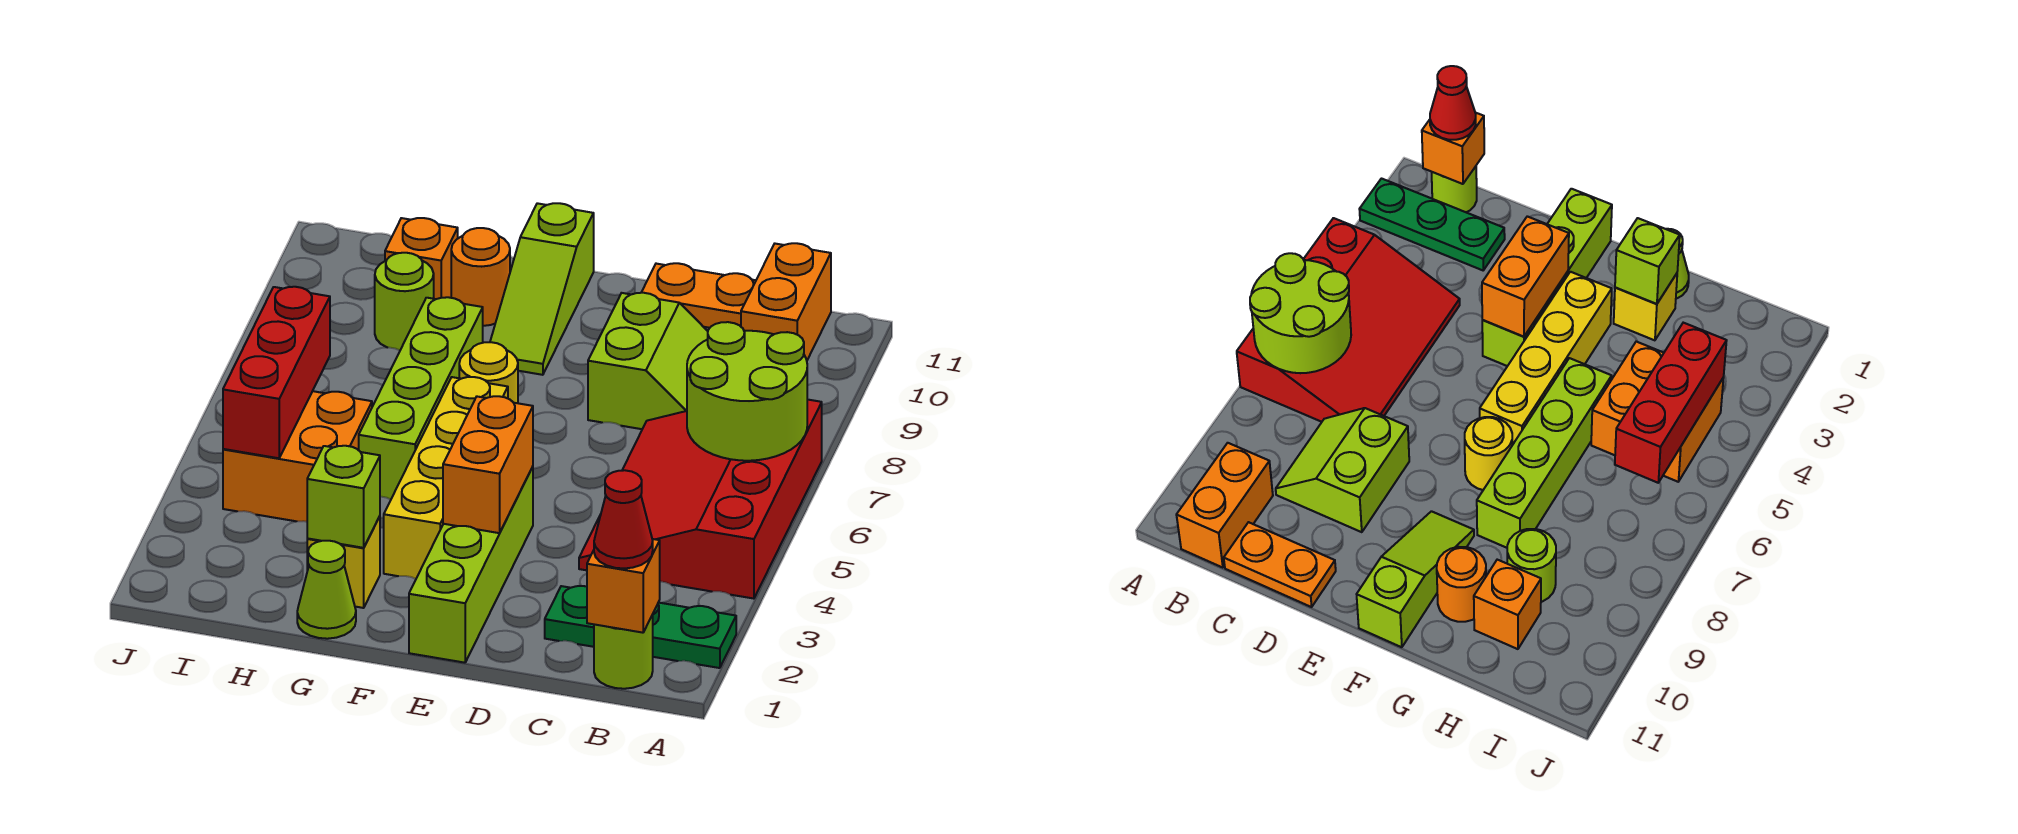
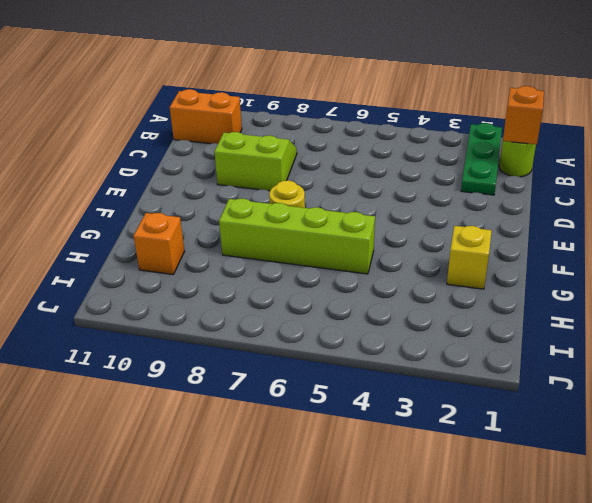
none -> red 3x4 slope [579,399,822,599]
none -> orange 1x2 plate [641,263,756,328]
none -> lime 1x4 brick [409,467,533,663]

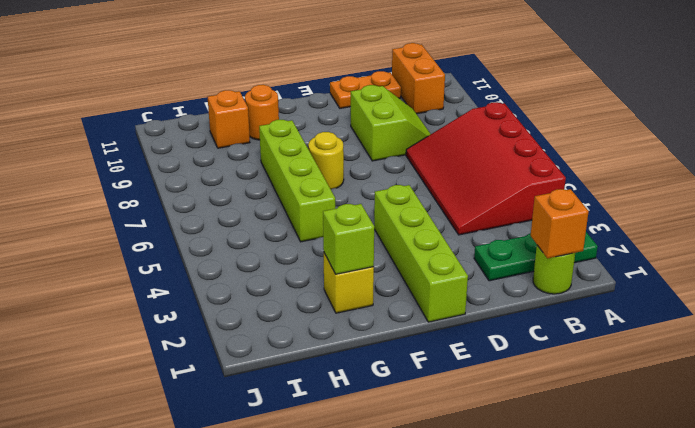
none -> yellow 1x4 brick [384,377,508,579]
none -> lime 1x3 slope [490,203,594,375]
none -> lime 1x1 cone [297,541,356,639]

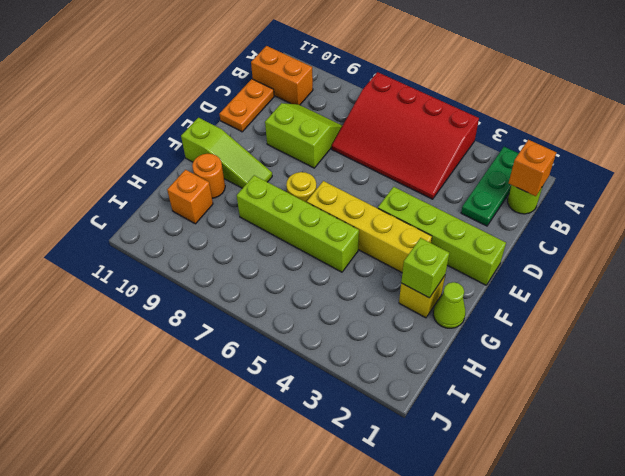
none -> orange 2x2 brick [223,391,372,522]
none -> lime 1x1 round brick [375,253,434,350]
none -> lime 2x2 round brick [687,322,807,461]

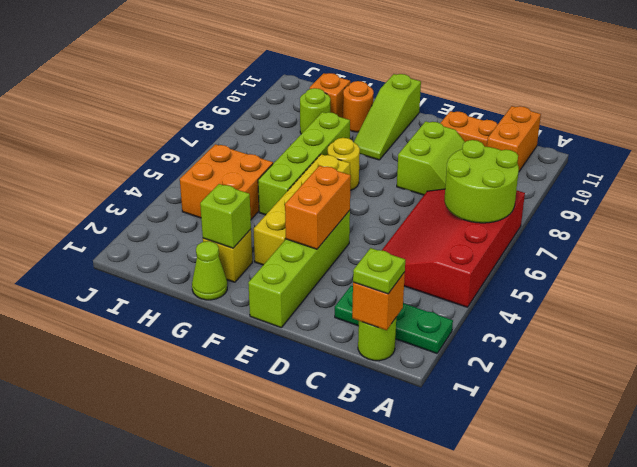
lime 1x1 plate [353,248,405,294] -> red 1x1 cone [594,470,653,569]
none -> red 1x3 brick [223,287,330,458]

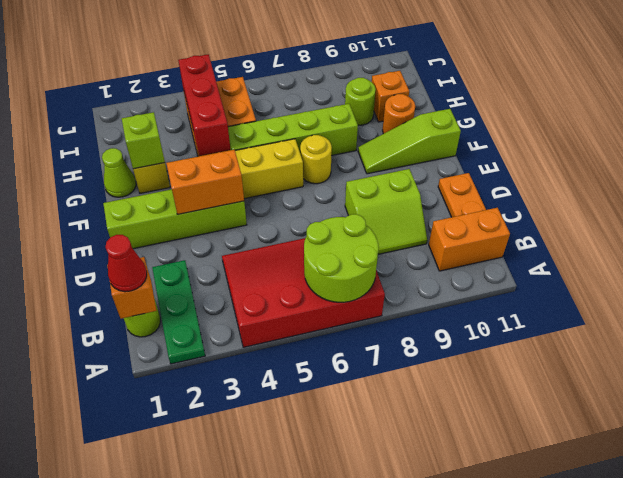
red 1x3 brick [178,54,231,156] -> red 1x3 brick turned to [223,287,330,458]

